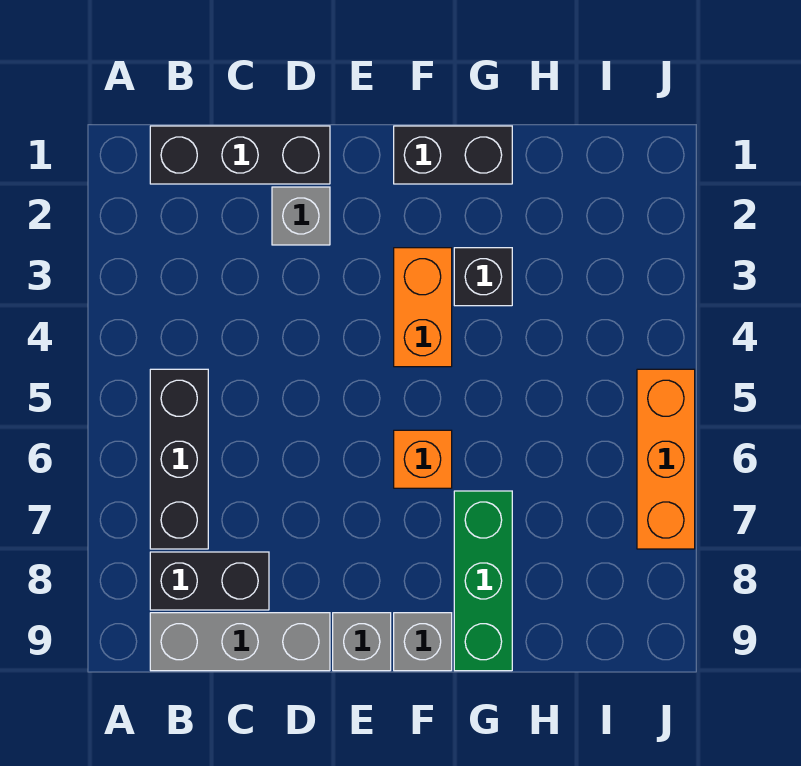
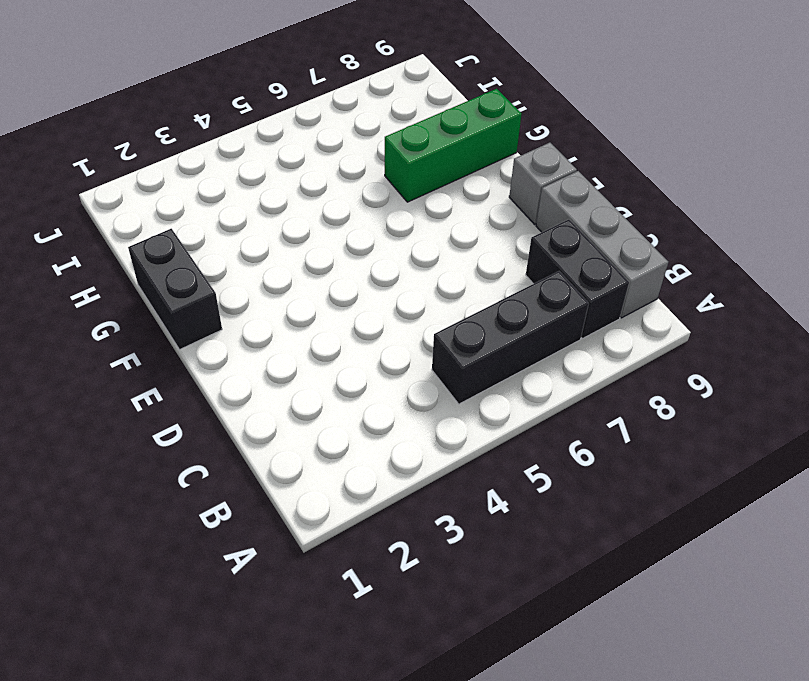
none -> black 1x3 brick [150,126,330,184]
none -> grey 1x1 brick [272,187,330,245]
none -> orange 1x2 brick [394,248,452,367]

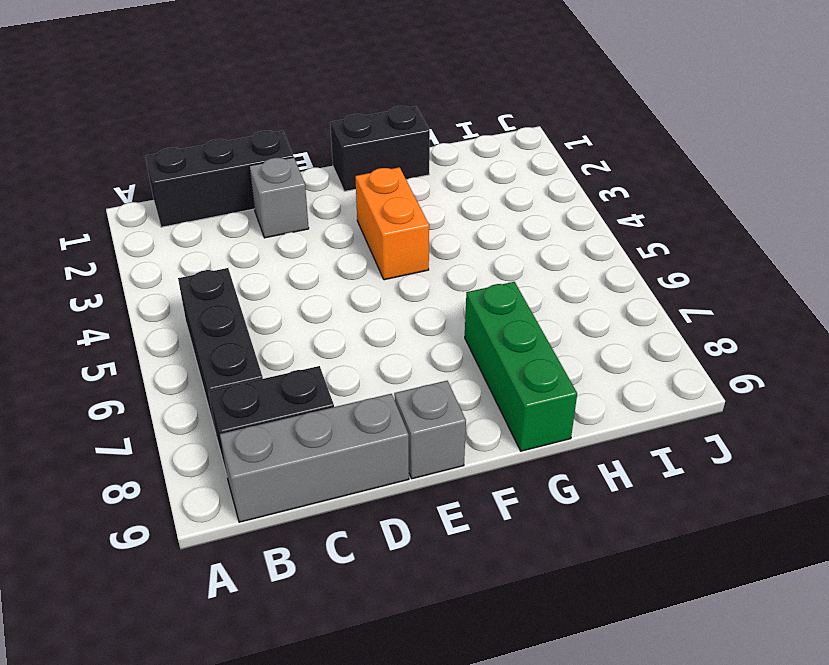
none -> orange 1x1 brick [394,430,452,488]
none -> grey 1x1 brick [394,613,452,671]
none -> black 1x1 brick [454,248,512,306]

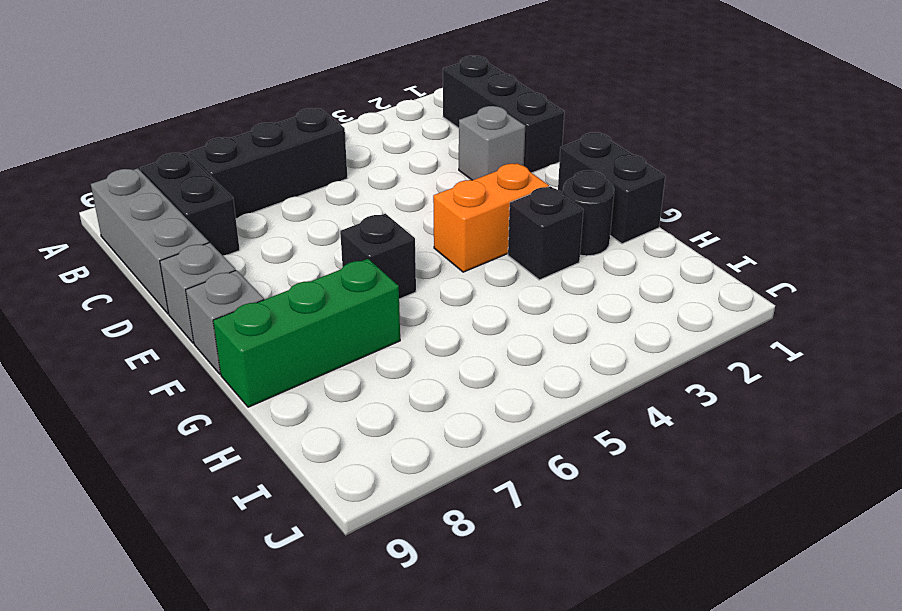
black 1x1 brick [340,214,416,299] -> orange 1x1 brick [394,430,452,488]
black 1x1 round brick [563,170,614,256] -> none
none -> orange 1x3 brick [637,369,695,549]

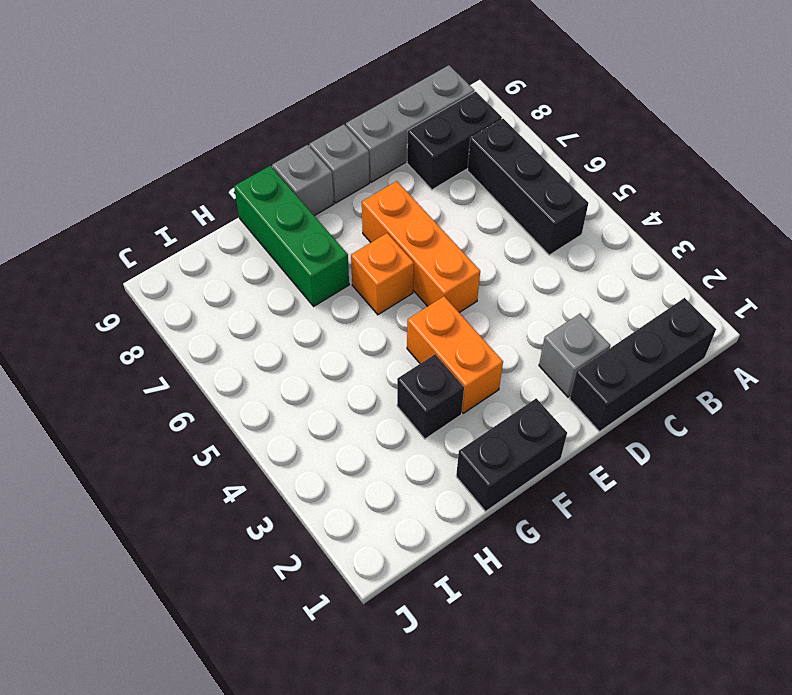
orange 1x3 brick [362,181,480,313] -> orange 1x3 brick moved to [637,369,695,549]

